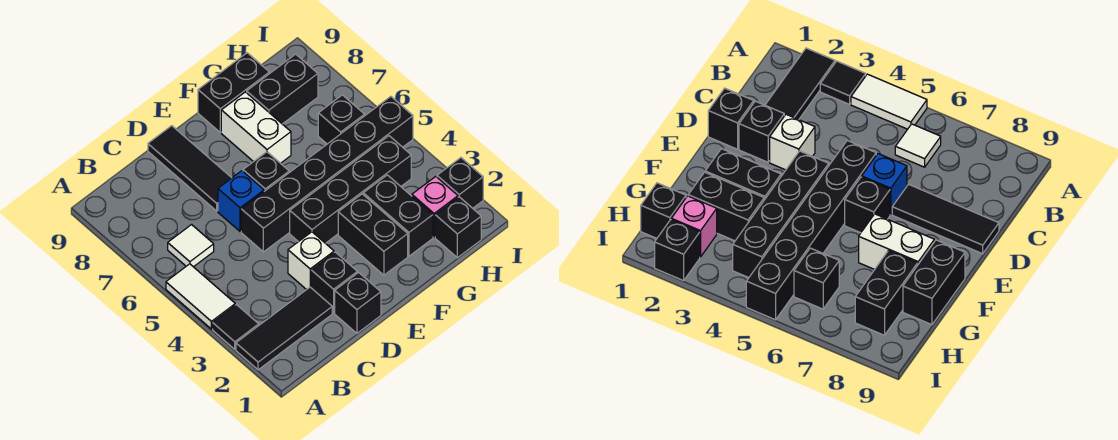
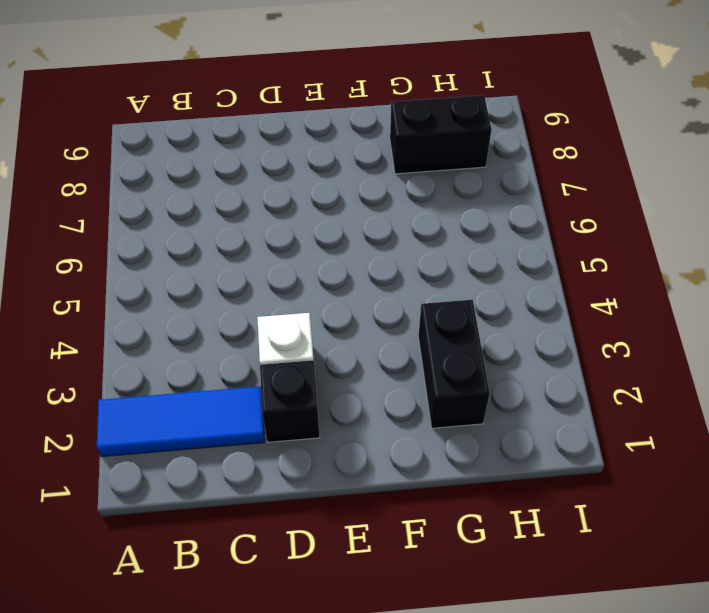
blue 1x3 tile [97,386,265,457] -> black 1x3 tile [236,287,332,370]
none -> black 1x1 tile [213,305,259,349]
none -> white 1x2 tile [166,264,235,329]
none -> white 1x1 tile [168,225,214,267]

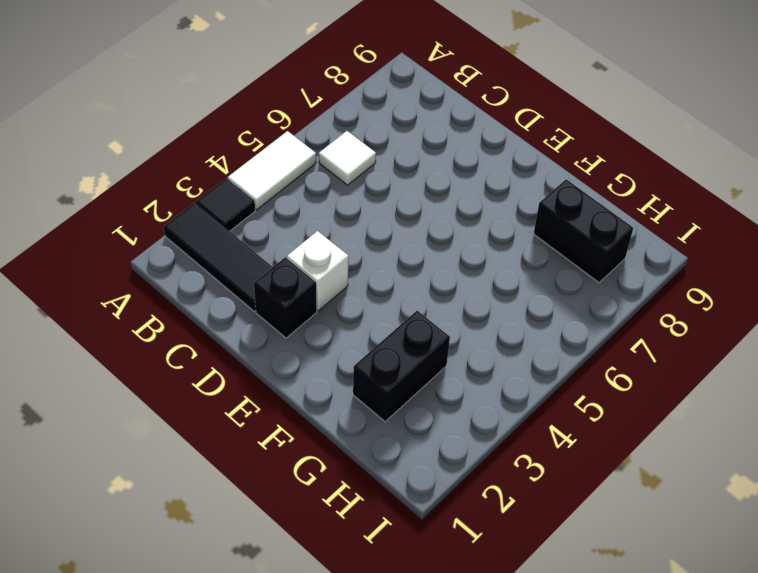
none -> black 1x1 brick [335,273,381,333]
none -> black 1x6 brick [241,97,413,252]
none -> blue 1x1 brick [218,171,264,232]

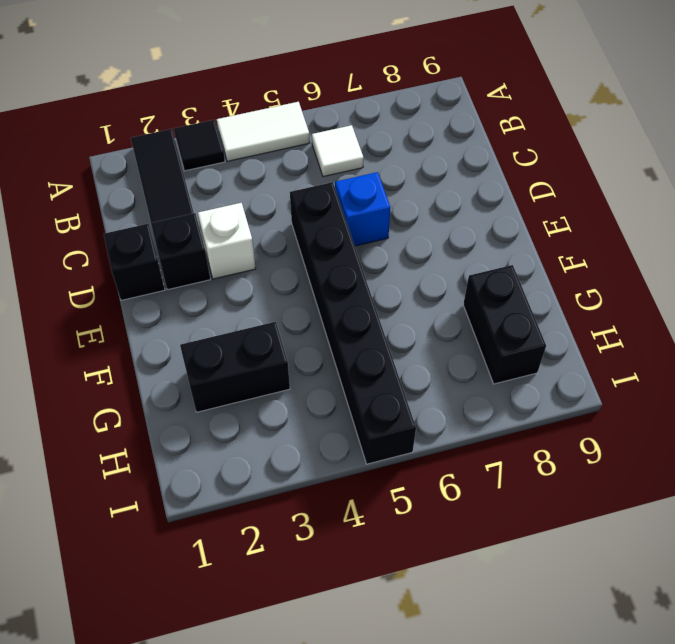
none -> black 1x3 tile [148,126,231,211]
none -> black 1x4 brick [290,136,411,243]
none -> black 1x1 brick [243,152,289,191]

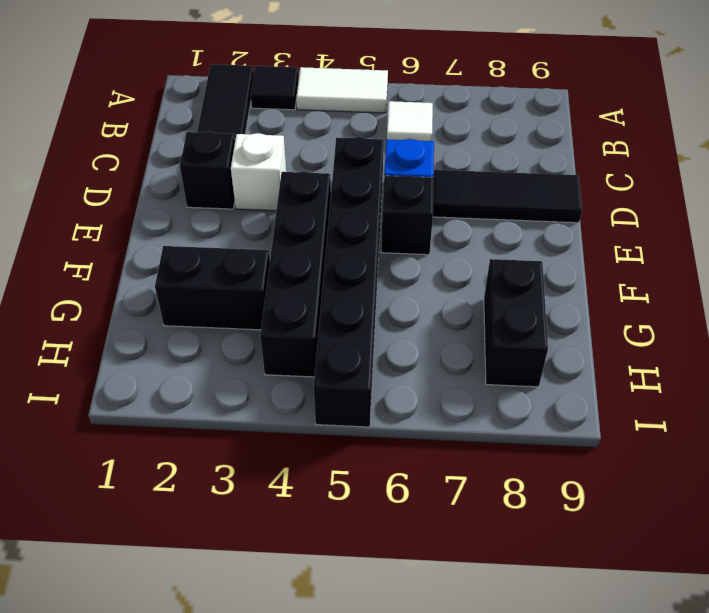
none -> black 1x1 brick [335,273,381,333]
none -> black 1x2 brick [338,194,408,275]
none -> white 1x2 brick [221,92,291,163]

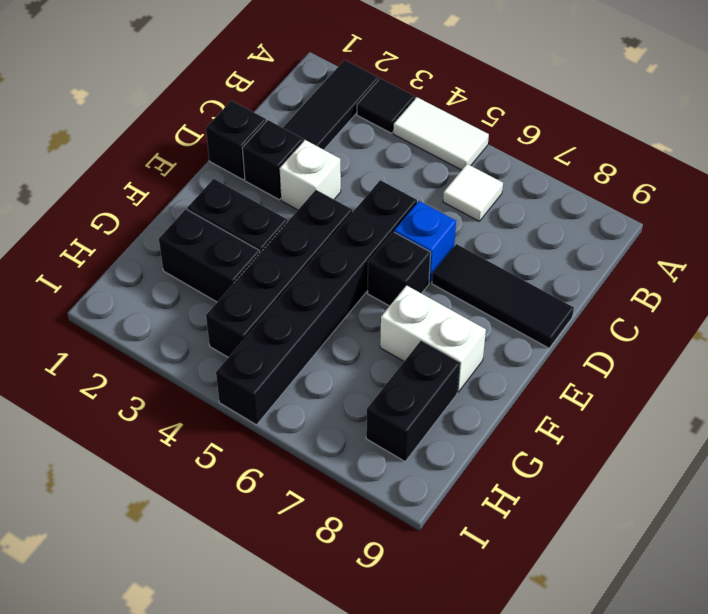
none -> black 1x2 brick [198,53,269,132]
none -> black 1x1 brick [435,197,481,258]
none -> pink 1x1 brick [412,176,458,237]

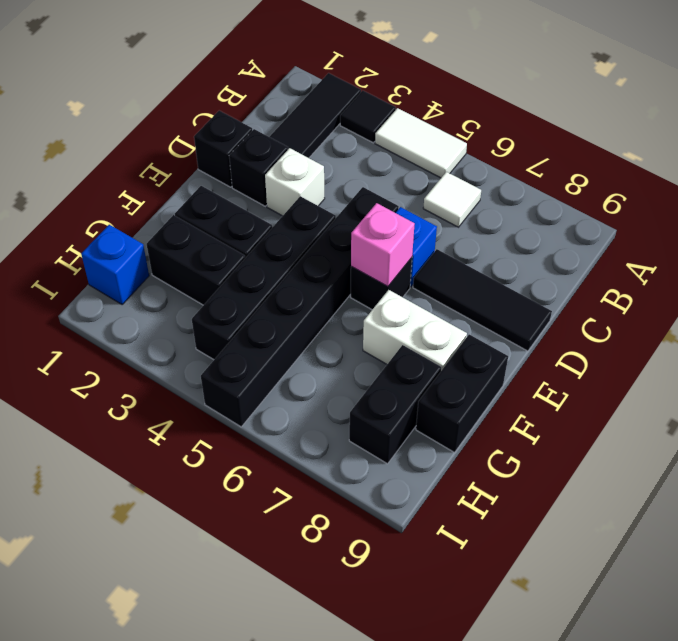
pink 1x1 brick [351,203,415,287] -> pink 1x1 brick moved to [412,176,458,237]
blue 1x1 brick [81,225,149,304] -> black 1x1 brick [435,197,481,258]
none -> black 1x1 brick [318,95,365,144]
none -> black 1x1 brick [437,158,483,208]

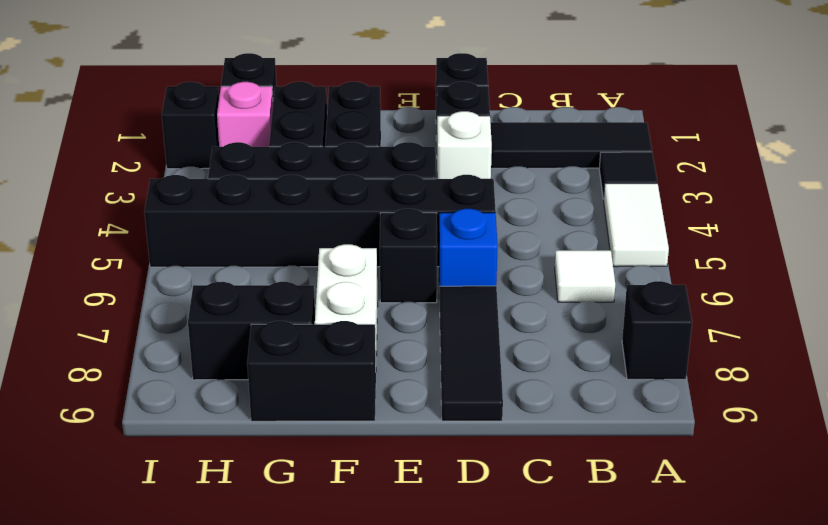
black 1x1 brick [622,281,692,379] -> black 1x1 brick moved to [318,95,365,144]

